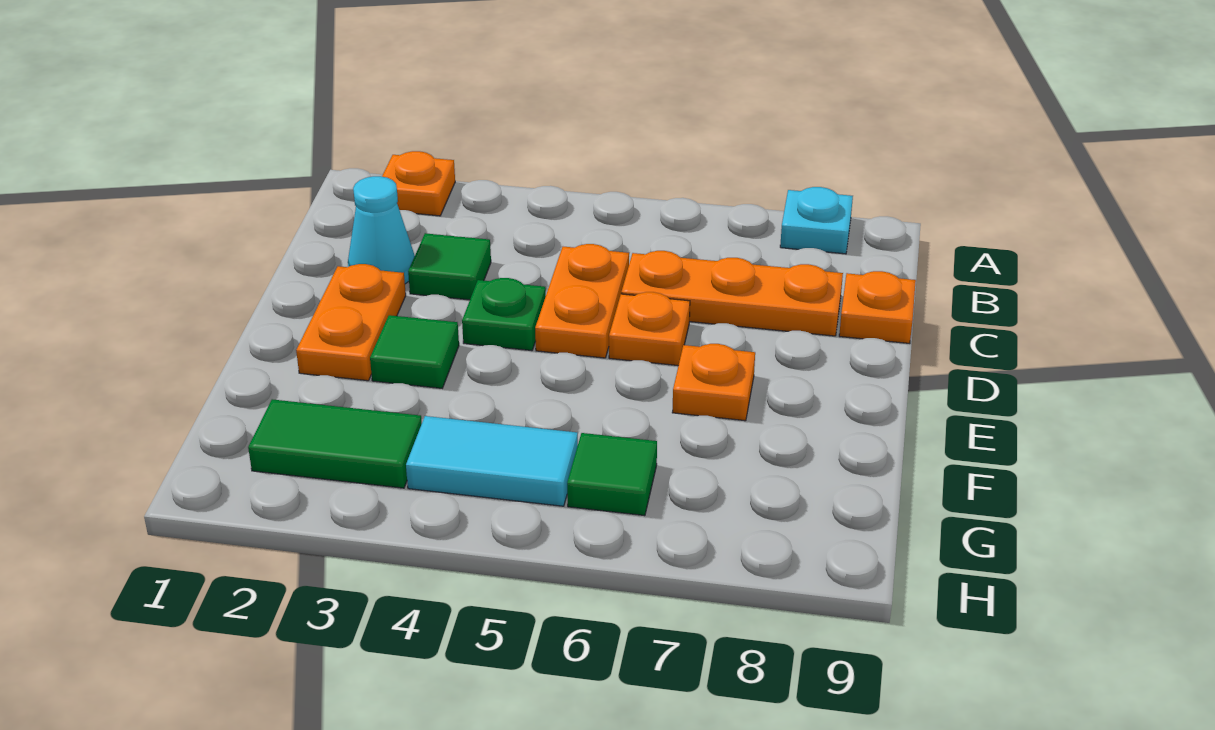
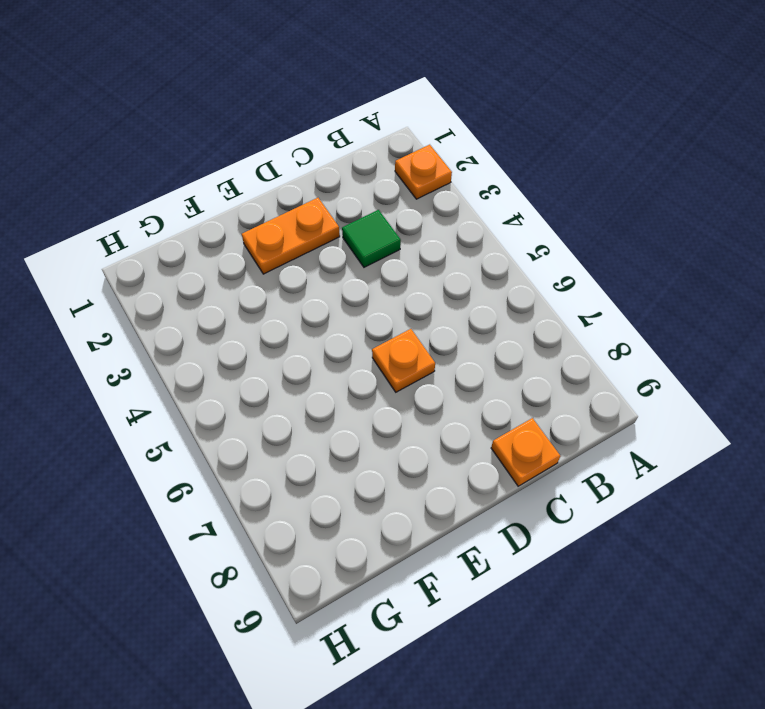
none -> cyan 1x1 plate [780,187,853,254]
none -> cyan 1x1 cone [348,176,415,284]
none -> orange 1x2 plate [535,244,629,358]

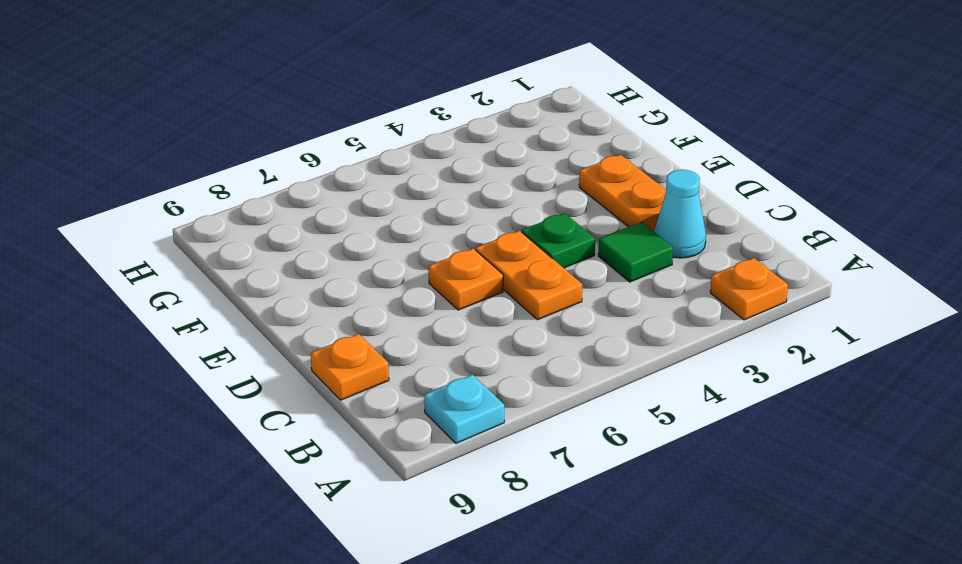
none -> orange 1x3 plate [621,251,843,336]
none -> green 1x1 tile [370,315,459,388]
none -> orange 1x1 plate [672,344,755,421]

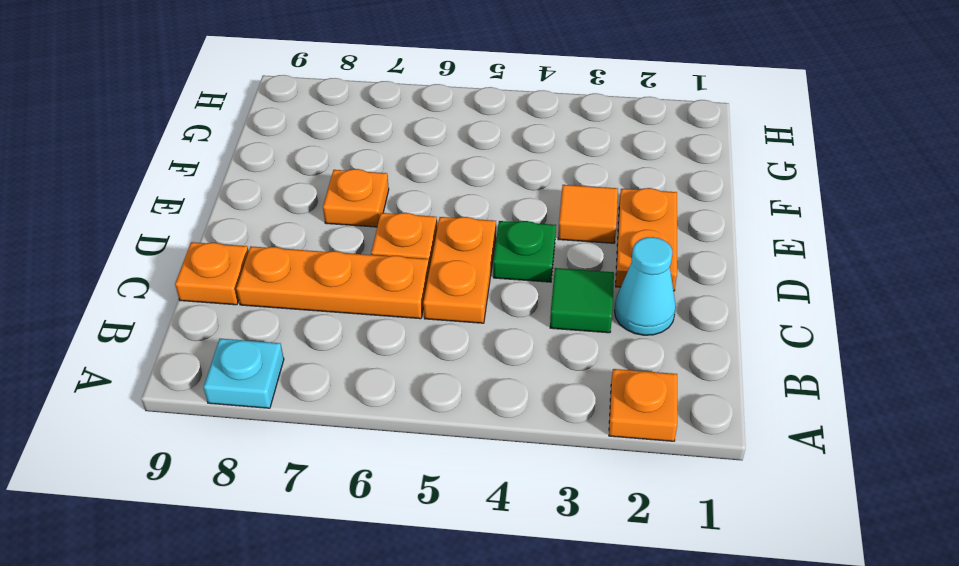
orange 1x1 tile [558,185,618,243] -> green 1x1 tile [370,315,459,388]
none -> green 1x2 tile [248,399,422,488]
none -> cyan 1x2 tile [406,416,578,506]
none -> green 1x1 tile [567,433,657,516]

